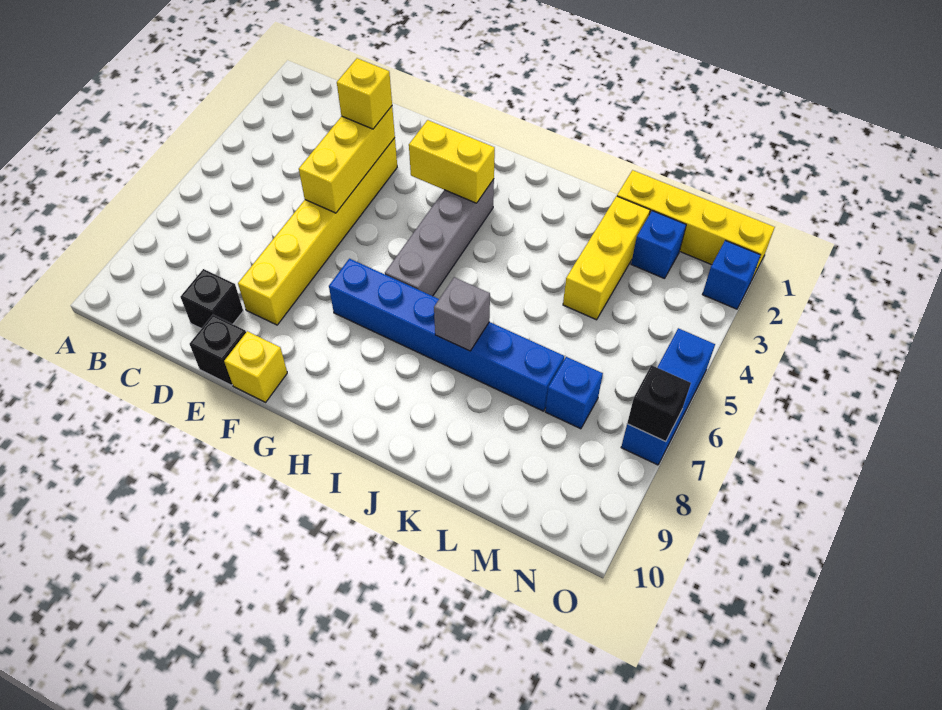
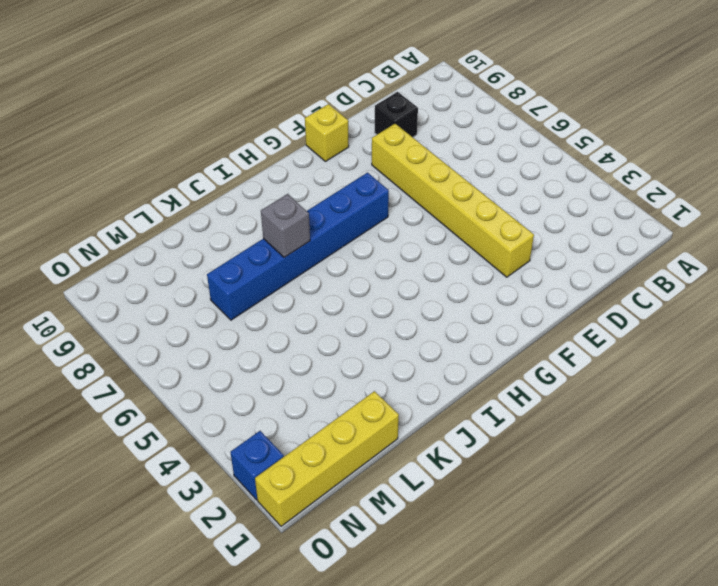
none -> black 1x1 brick [190,315,246,385]
none -> grey 1x4 brick [385,179,494,296]
none -> yellow 1x3 brick [563,196,650,320]

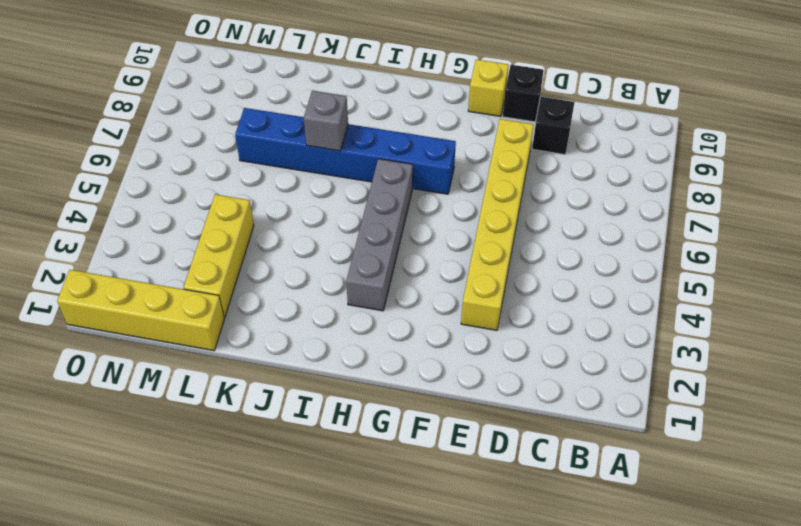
none -> blue 1x1 brick [631,211,686,279]
none -> blue 1x1 brick [545,357,603,429]
none -> blue 1x1 brick [702,240,761,309]

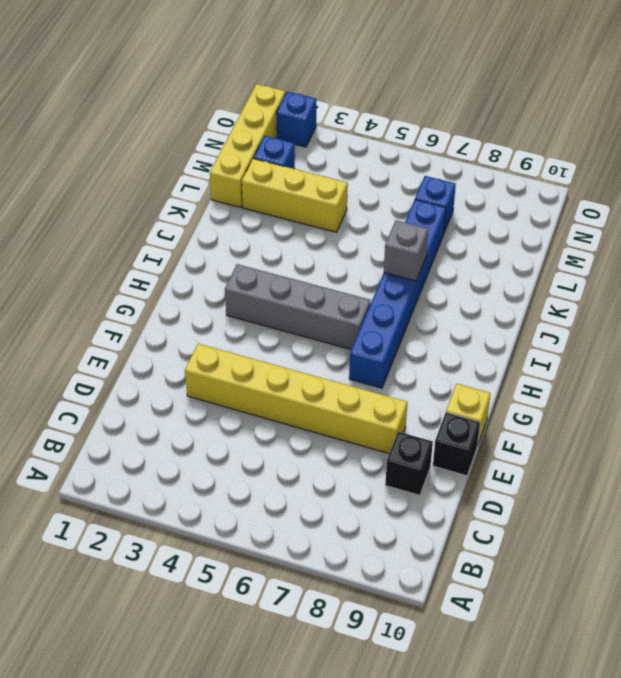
none -> blue 1x3 brick [621,328,715,465]
none -> yellow 1x3 brick [299,106,395,213]
none -> yellow 1x2 brick [409,120,495,203]

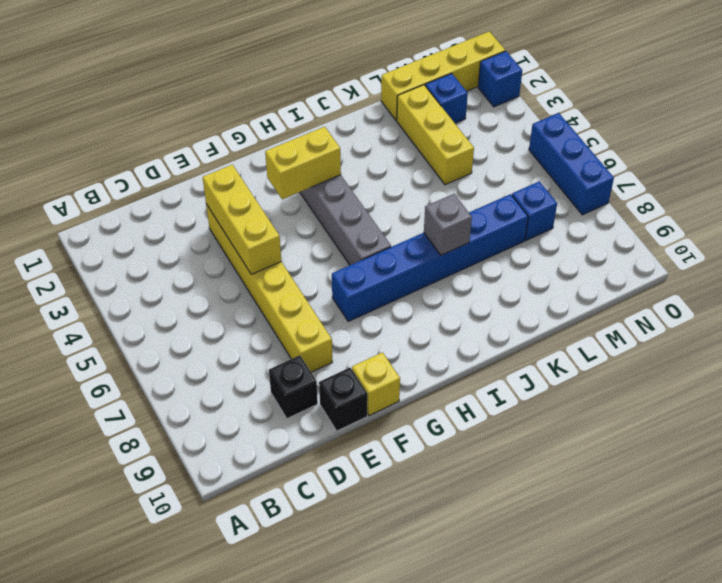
none -> black 1x1 brick [627,365,691,442]
none -> yellow 1x1 brick [337,58,392,129]

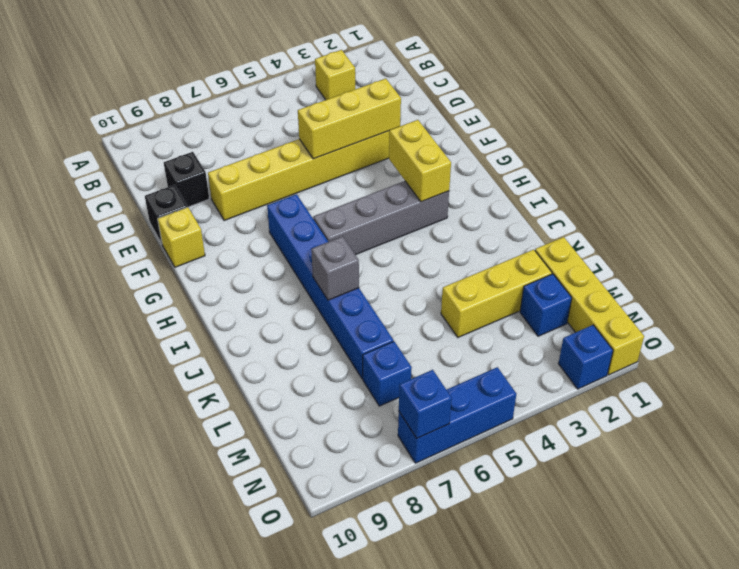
yellow 1x1 brick [315,50,355,100] -> yellow 1x1 brick moved to [337,58,392,129]
blue 1x1 brick [399,370,452,438] -> black 1x1 brick [627,365,691,442]

